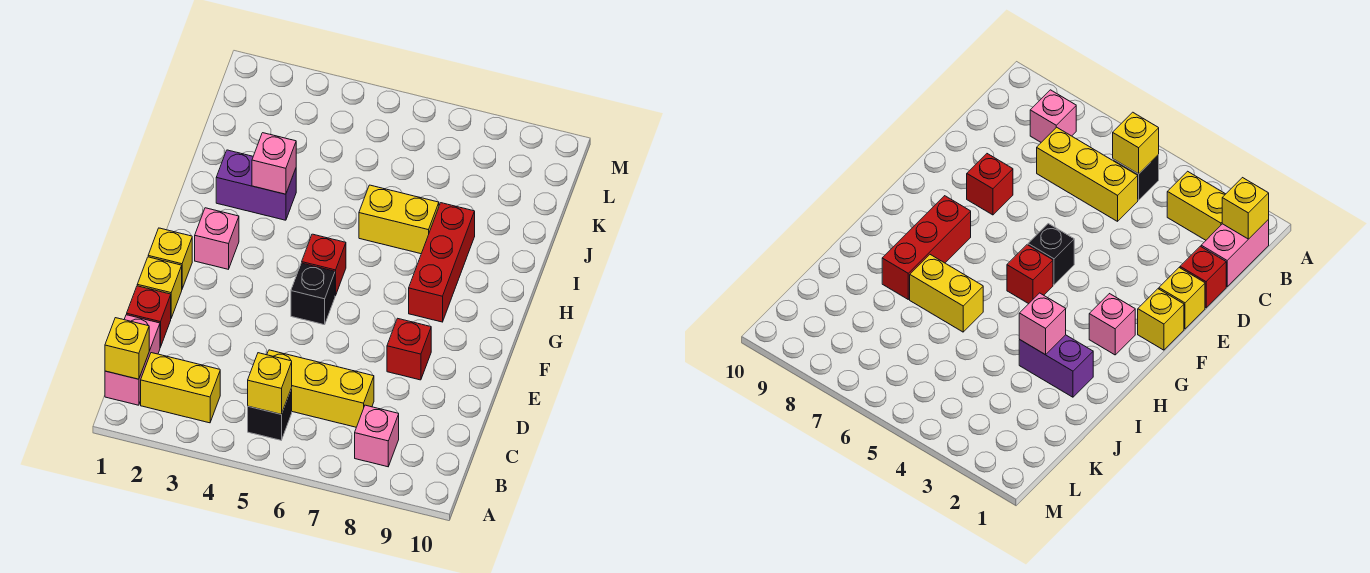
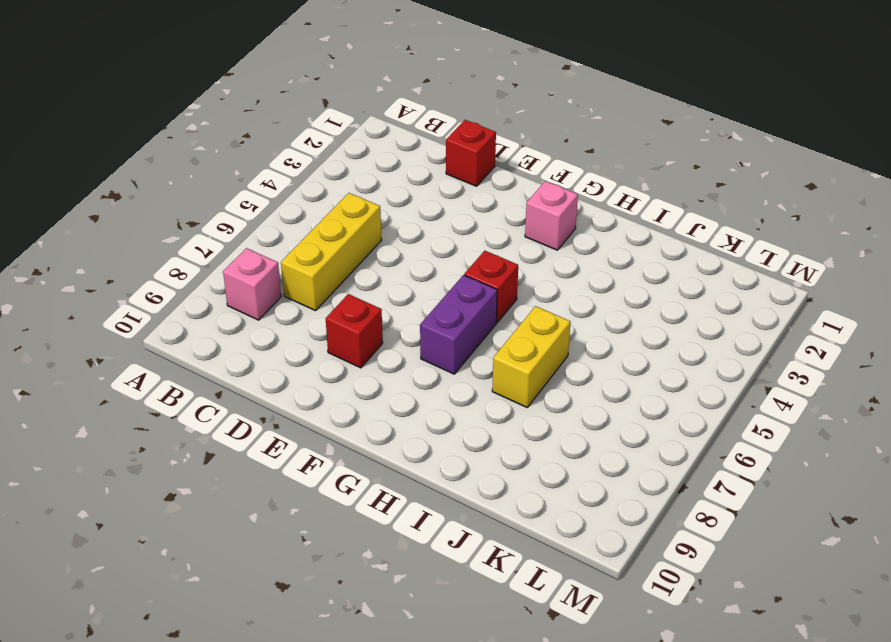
purple 1x2 brick [420,275,497,374] -> purple 1x2 brick moved to [216,150,296,220]
none -> pink 1x2 brick [105,315,160,405]
none -> yellow 1x2 brick [141,353,220,423]
none -> black 1x1 brick [248,388,292,440]

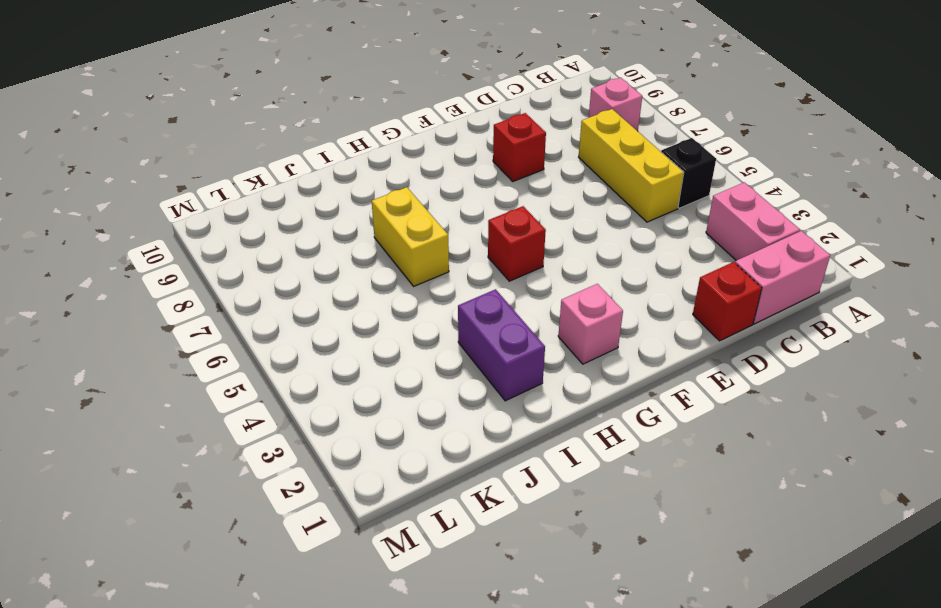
pink 1x2 brick [706,182,800,261] -> yellow 1x2 brick [141,353,220,423]
none -> yellow 1x1 brick [137,257,182,318]
none -> yellow 1x1 brick [148,228,192,288]
none -> black 1x1 brick [291,263,335,325]

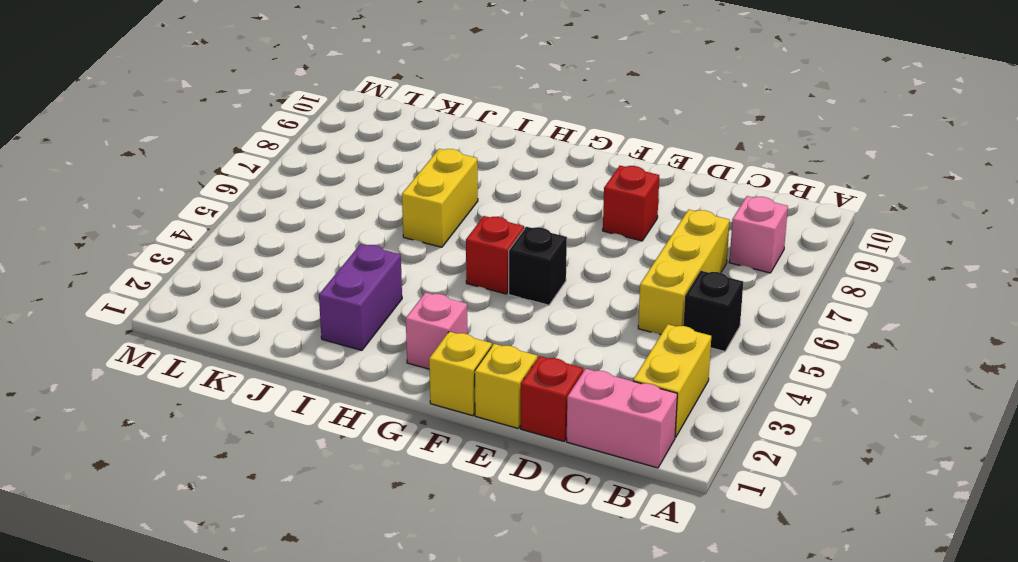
none -> red 1x3 brick [409,203,475,322]
none -> yellow 1x1 brick [105,318,149,379]
none -> yellow 1x1 brick [248,353,292,414]

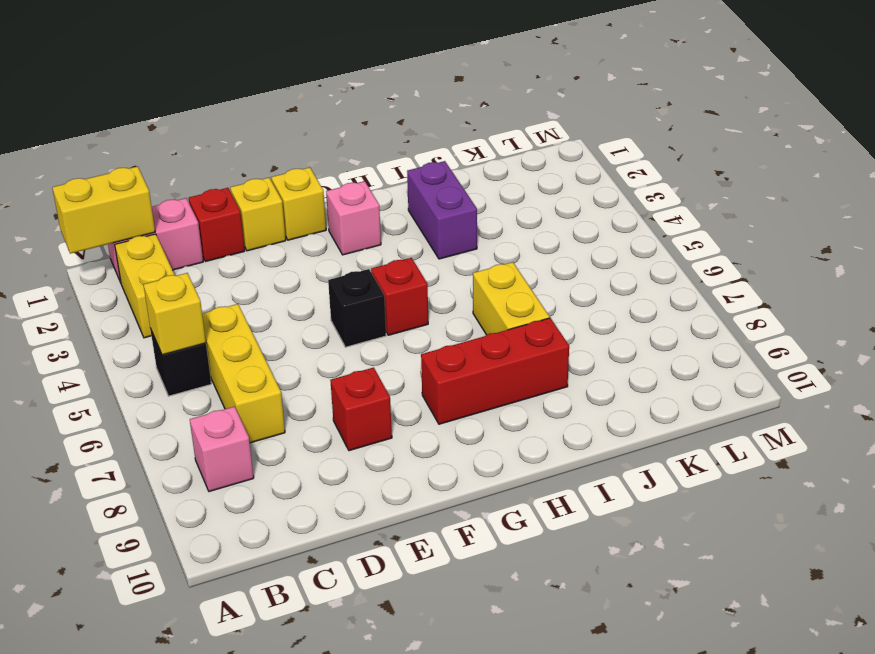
yellow 1x2 brick [52,166,155,254] -> yellow 1x1 brick [105,318,149,379]
none -> pink 1x1 brick [252,133,296,194]

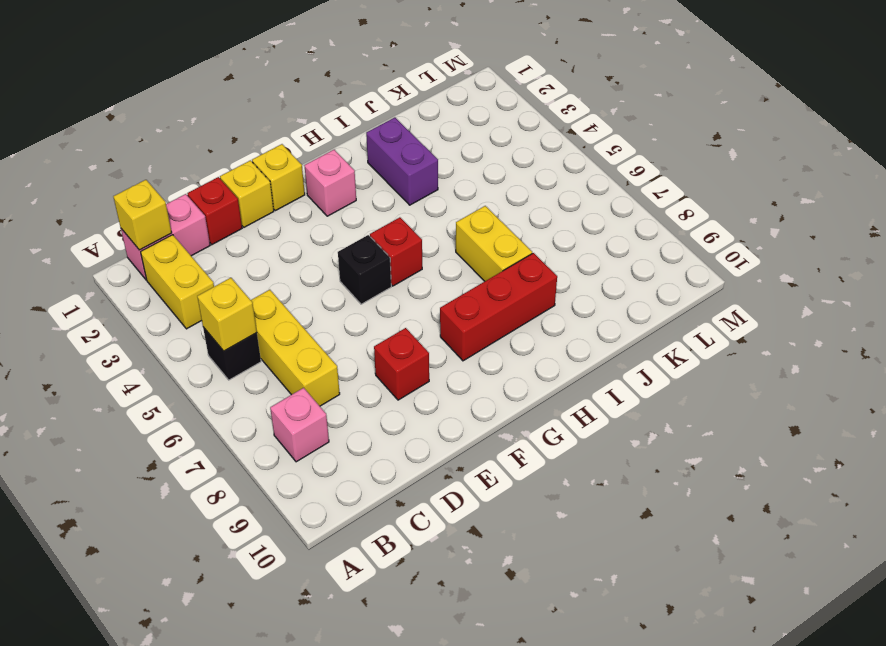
none -> pink 1x1 brick [252,133,296,194]

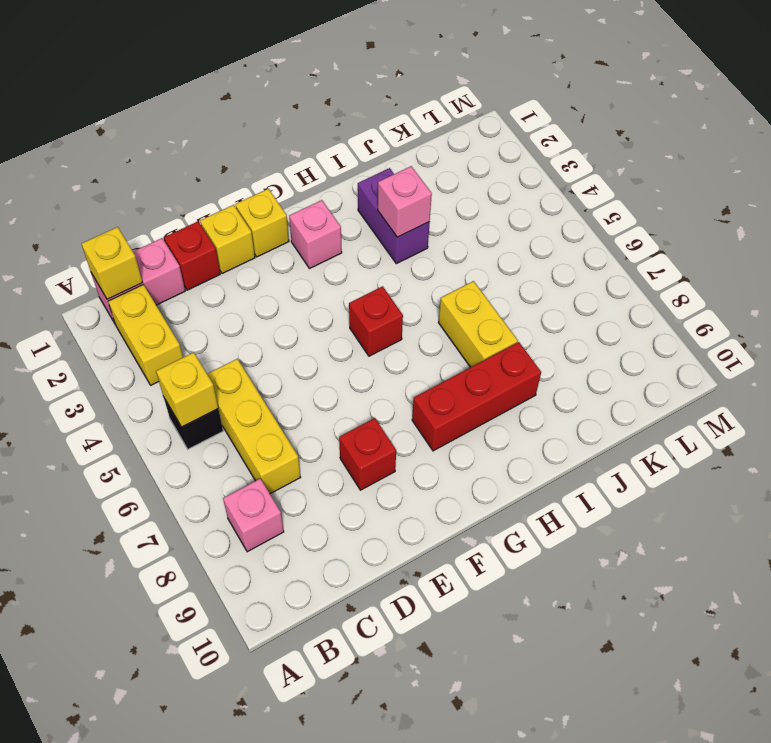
none -> black 1x1 brick [291,263,335,325]

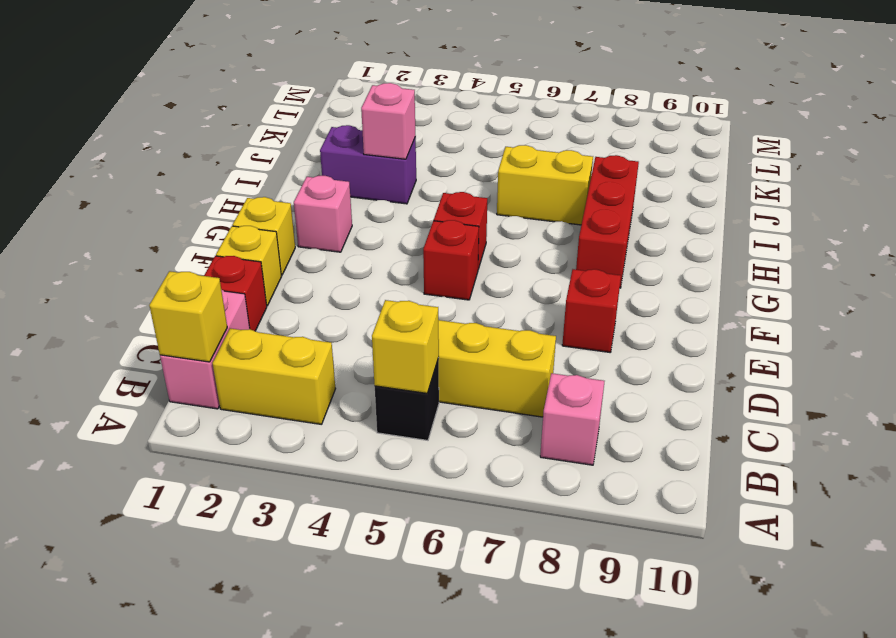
red 1x1 brick [423,220,479,300] -> black 1x1 brick [291,263,335,325]

